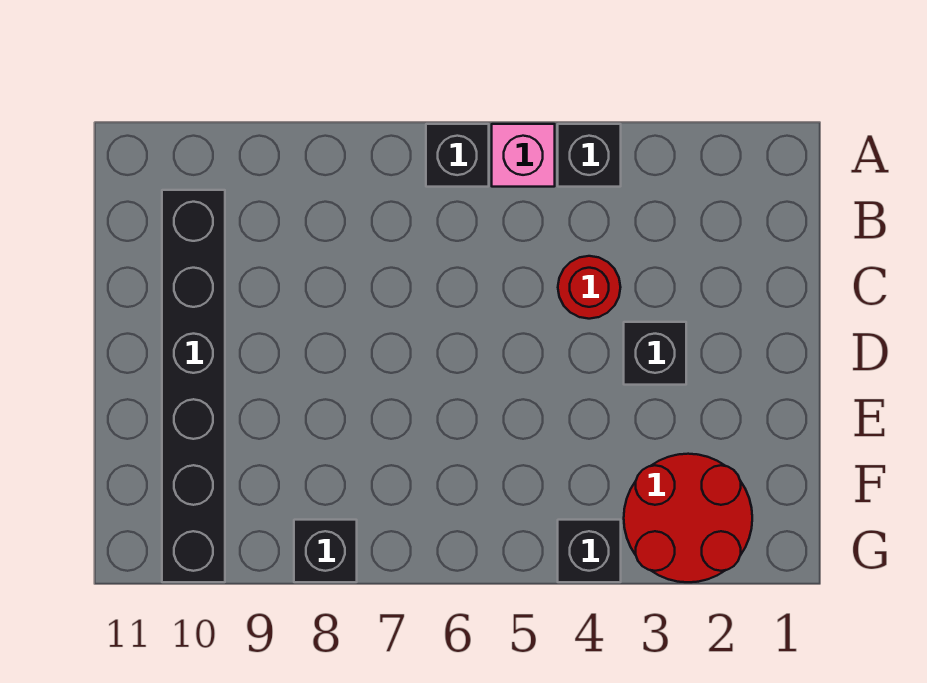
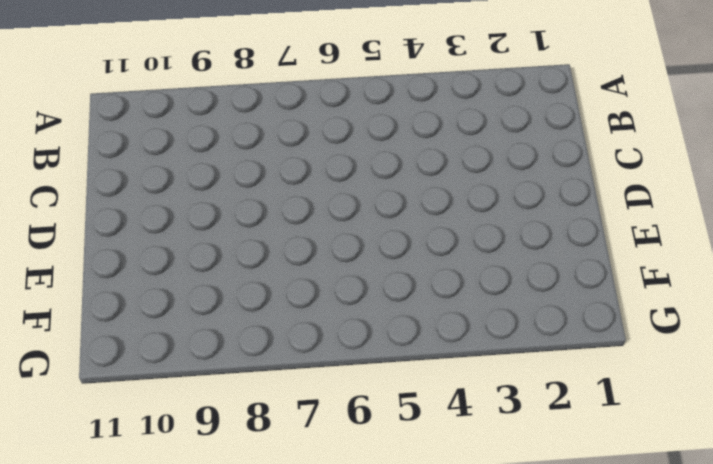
none -> black 1x1 brick [558,124,621,187]
none -> pink 1x1 brick [492,124,555,187]

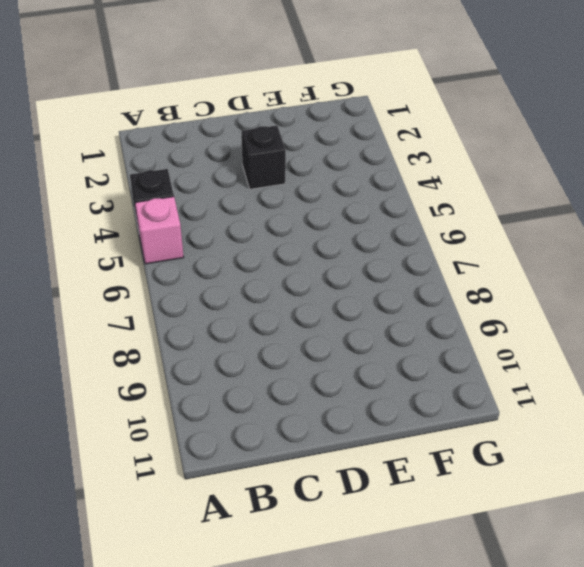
none -> black 1x1 brick [426,124,489,187]
none -> black 1x6 brick [162,190,225,582]

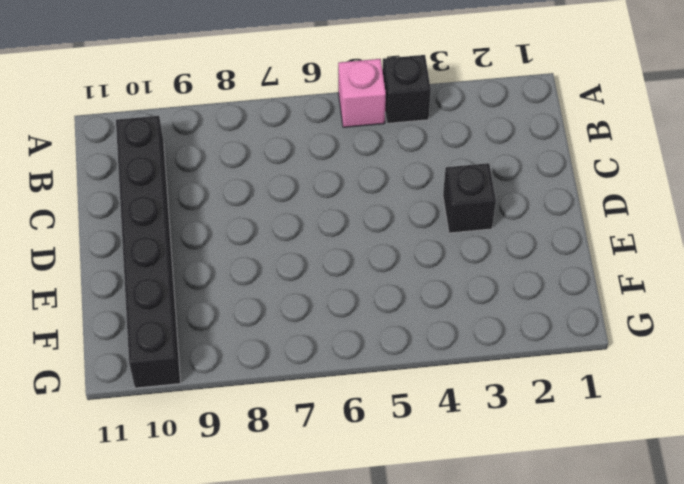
none -> black 1x1 brick [426,124,489,187]
none -> red 1x1 round brick [558,256,621,319]

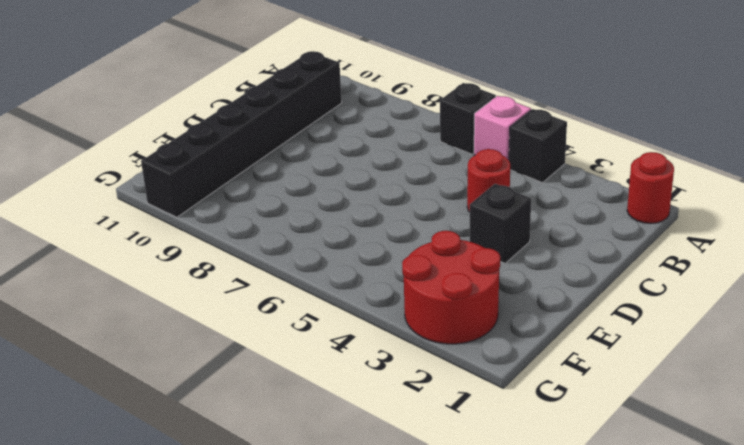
red 1x1 round brick [627,152,674,223] -> none
none -> black 1x1 brick [558,520,621,582]
none -> black 1x1 brick [294,520,357,582]

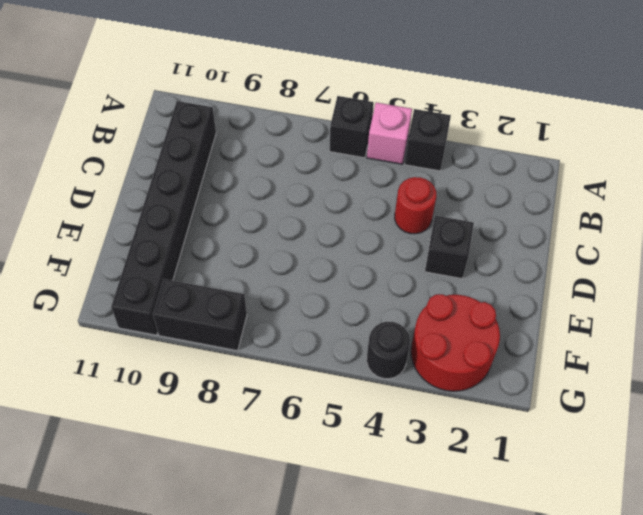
black 1x1 round brick [367,322,410,379] -> black 1x1 brick [558,520,621,582]
black 1x2 brick [153,279,247,351] -> black 1x1 brick [294,520,357,582]

